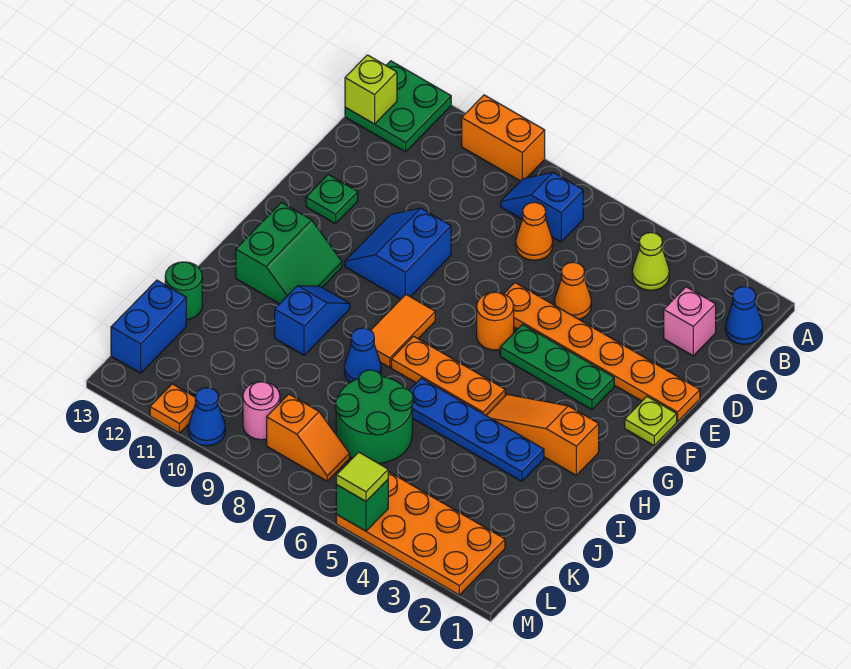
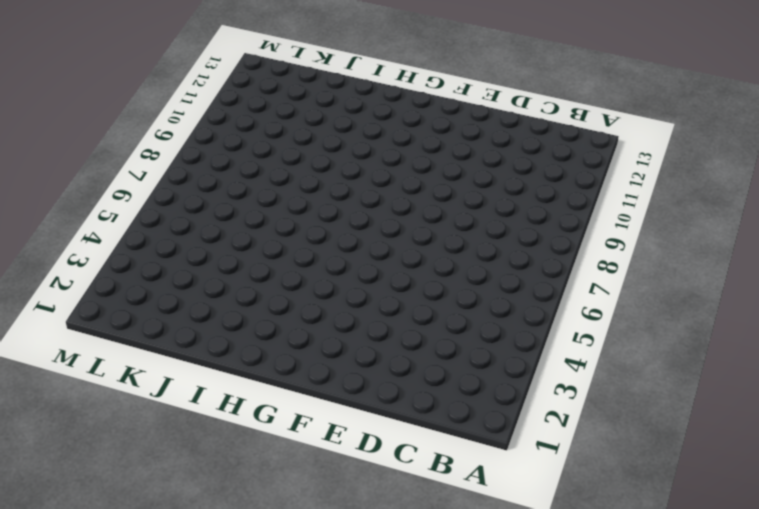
none -> orange 1x2 brick [462,95,545,181]
none -> green 2x2 plate [345,61,451,152]
none -> blue 1x1 cone [726,287,763,344]
none -> lime 1x1 cone [632,233,669,290]

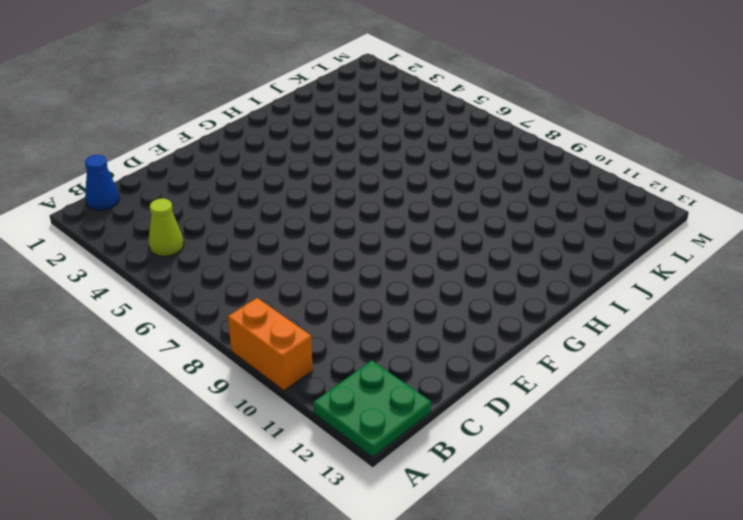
none -> blue 1x2 slope [501,172,583,242]
none -> pink 1x1 brick [664,287,716,356]
none -> orange 1x1 cone [516,202,553,260]
none -> orange 1x1 cone [554,262,591,319]

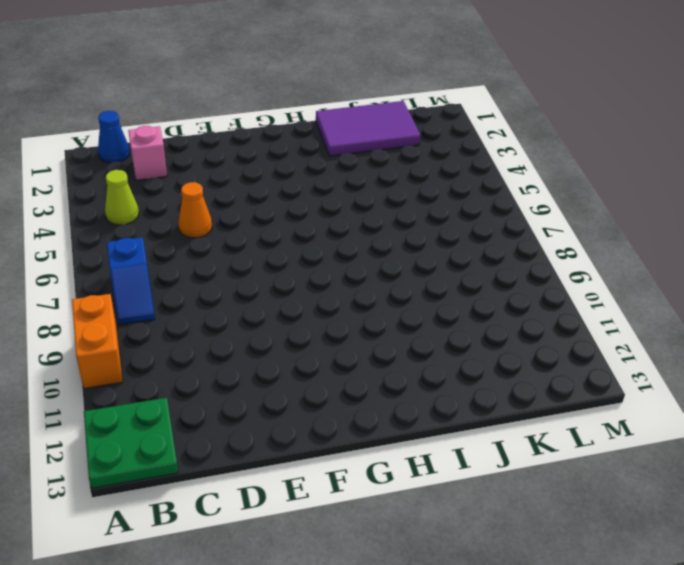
purple 2x3 tile [316,101,421,156] -> none
none -> orange 1x1 cone [516,202,553,260]
none -> orange 1x6 plate [504,283,700,422]
none -> blue 2x2 slope [345,208,451,299]
none -> green 1x1 plate [306,175,358,224]

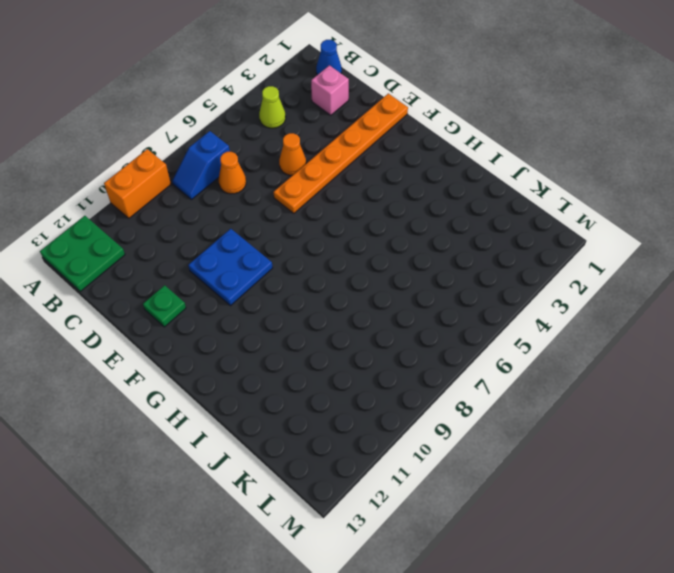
blue 2x2 plate [188,229,273,306] -> blue 2x2 slope [345,208,451,299]
none -> lime 1x1 plate [625,397,677,445]
none -> green 1x3 plate [500,325,614,410]
none -> orange 1x1 round brick [477,292,514,350]
none -> orange 1x2 tile [371,295,435,367]

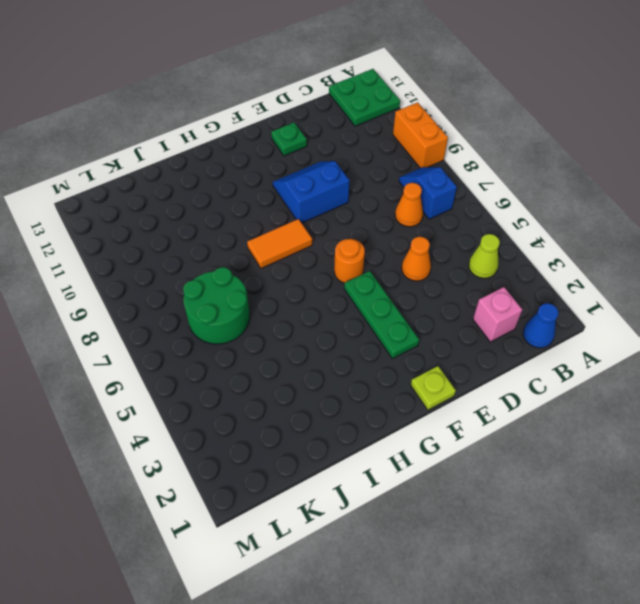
none -> orange 1x6 plate [504,283,700,422]
none -> green 2x2 slope [236,203,342,304]
none -> orange 1x3 slope [486,394,599,475]
none -> orange 1x3 plate [391,336,505,415]

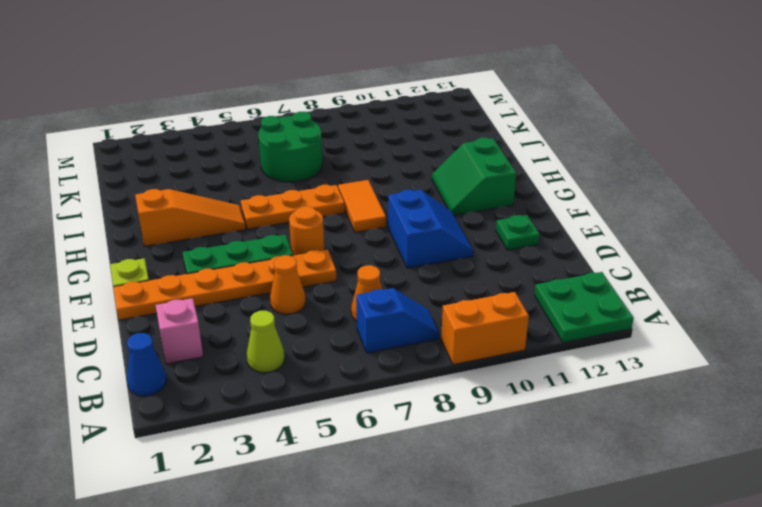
none -> blue 1x2 slope [275,286,350,355]
none -> blue 1x4 plate [409,378,544,481]
none -> blue 1x1 cone [344,328,381,382]
none -> green 1x1 round brick [165,262,202,320]

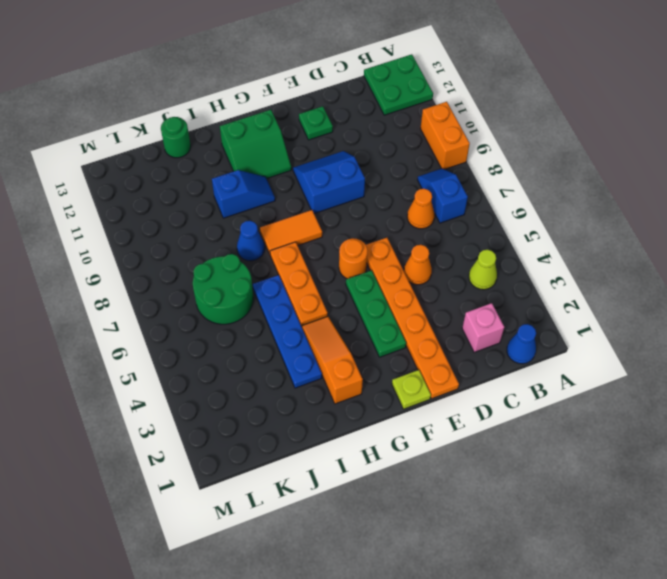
none -> blue 1x2 brick [111,280,186,373]
none -> orange 2x4 plate [336,472,505,595]
none -> orange 1x2 slope [267,394,350,481]
none -> pink 1x1 round brick [243,382,280,440]

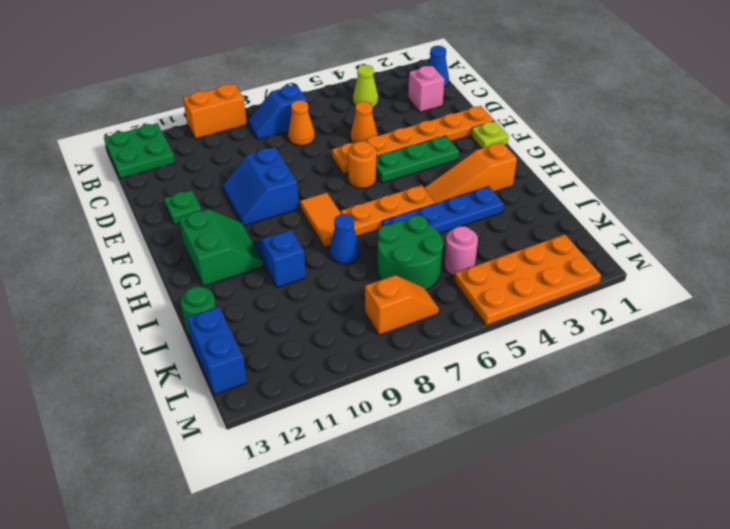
pink 1x1 round brick [444,226,478,276] -> pink 1x1 round brick moved to [243,382,280,440]
none -> blue 1x1 cone [188,388,225,446]
none -> orange 1x1 plate [150,384,196,433]
none -> lime 1x1 brick [345,55,397,124]
none -> green 1x1 brick [336,480,388,531]

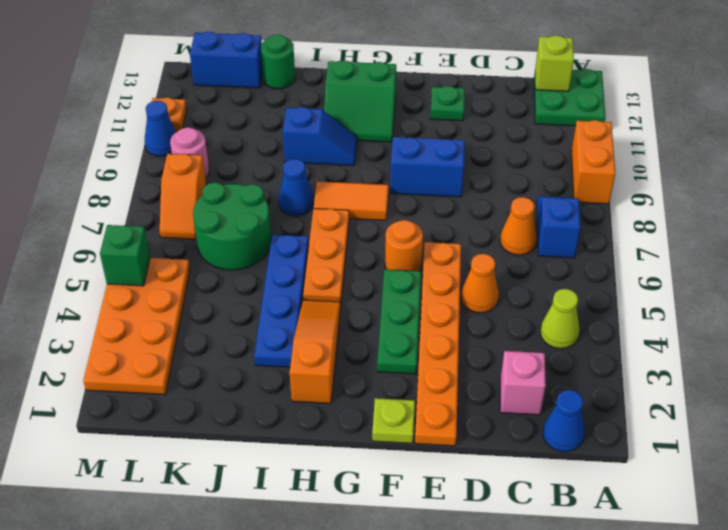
none -> lime 1x1 tile [336,452,388,501]

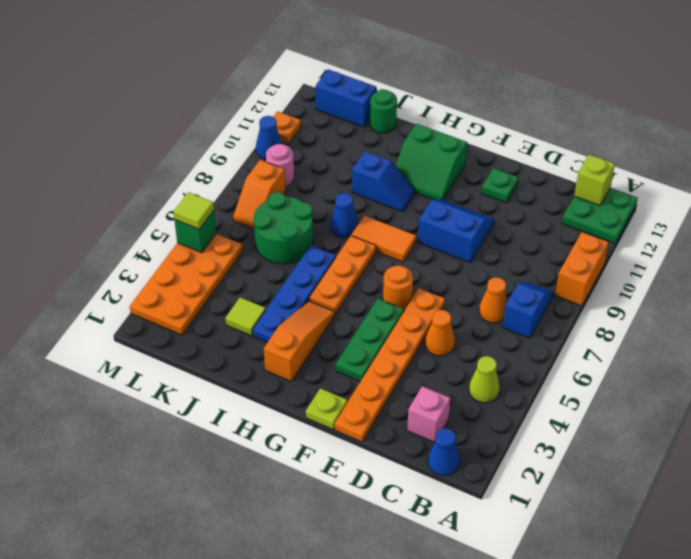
lime 1x1 tile [225,297,266,336] -> none

